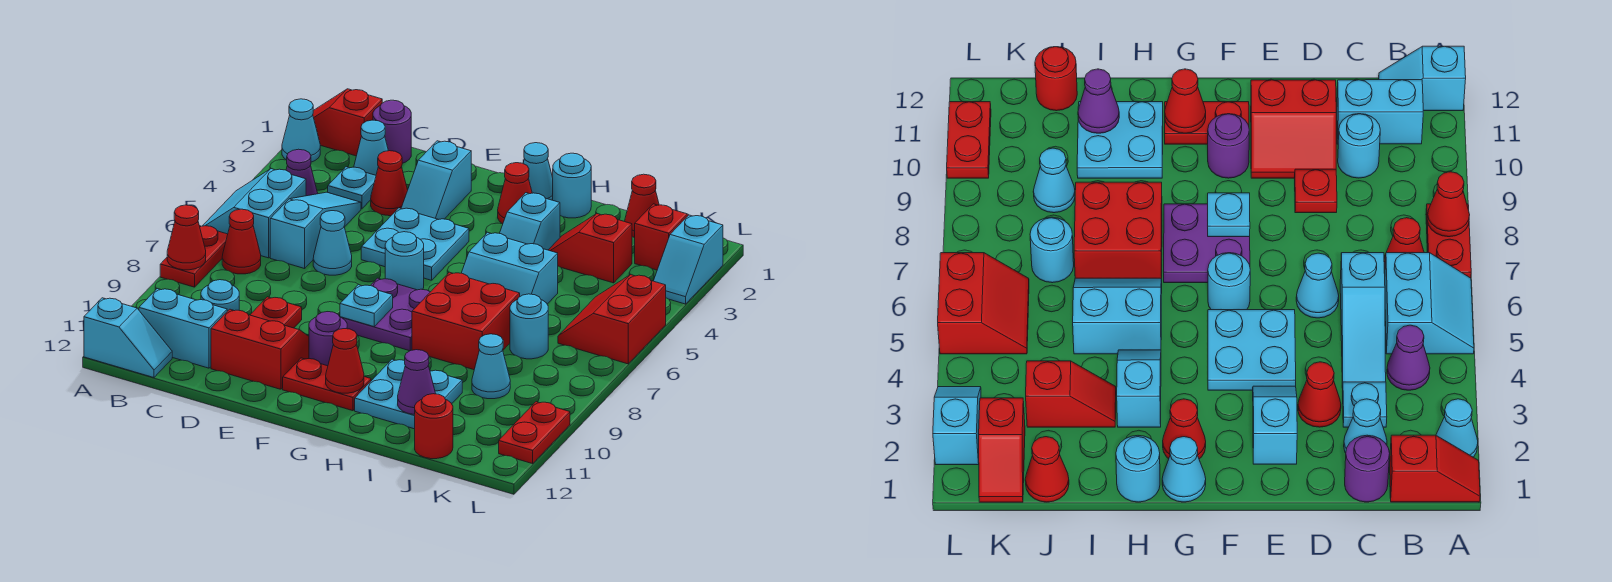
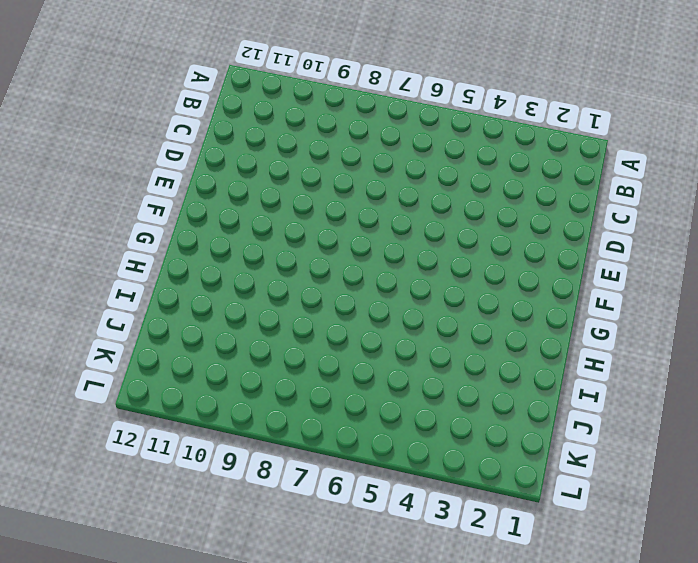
none -> red 1x2 slope [313,89,382,156]
none -> cyan 1x1 cone [282,99,320,162]
none -> cyan 2x2 slope [203,169,306,258]
none -> red 1x2 plate [160,226,228,287]

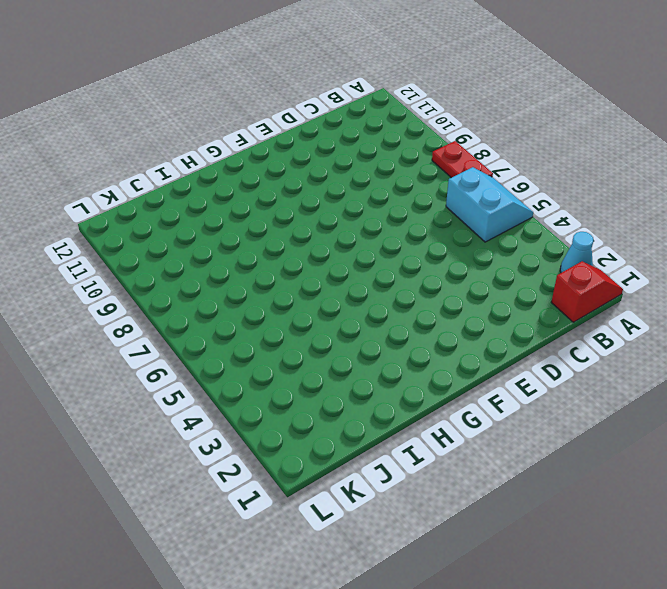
none -> cyan 1x2 slope [84,298,172,378]
none -> purple 1x1 cone [286,149,318,196]
none -> red 1x1 cone [222,209,261,274]
none -> cyan 1x2 brick [139,289,227,368]

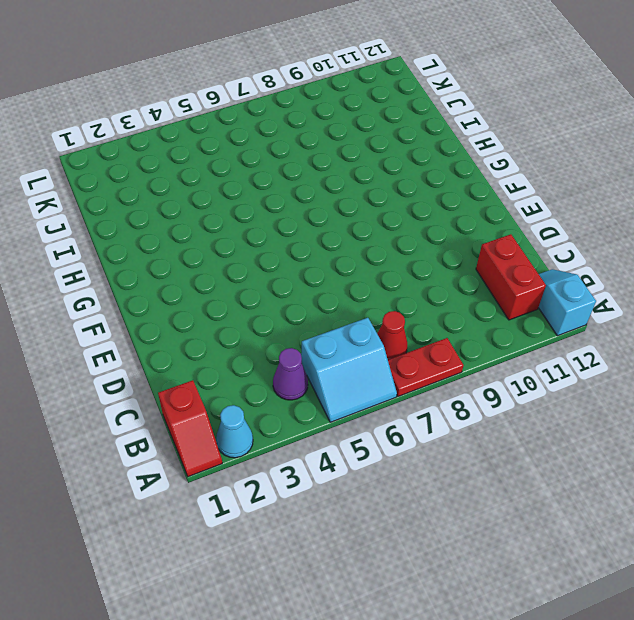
red 1x2 brick [476,234,546,320] -> cyan 1x2 brick [139,289,227,368]
none -> purple 1x1 round brick [373,100,411,163]
none -> cyan 1x1 cone [354,120,388,175]
none -> cyan 1x1 plate [328,167,376,209]
none -> cyan 1x3 slope [270,192,361,269]

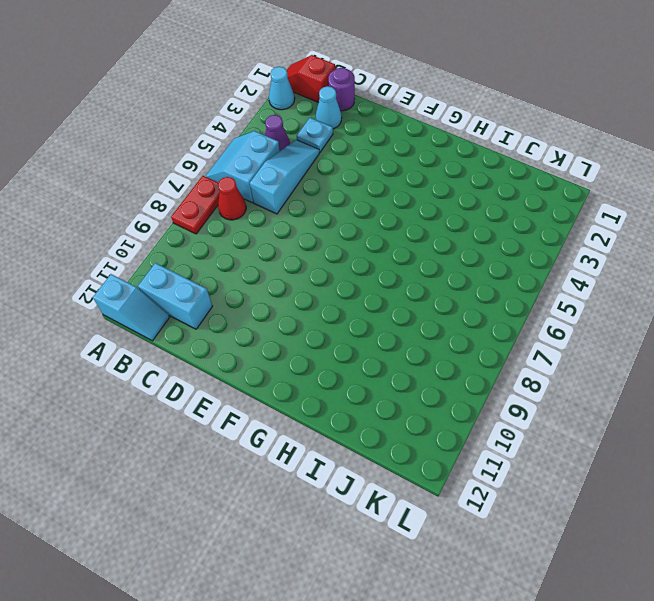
none -> cyan 1x1 round brick [201,280,239,311]
none -> red 1x1 cone [371,151,408,216]
none -> cyan 1x1 cone [313,211,352,275]
none -> red 1x1 plate [250,297,302,328]

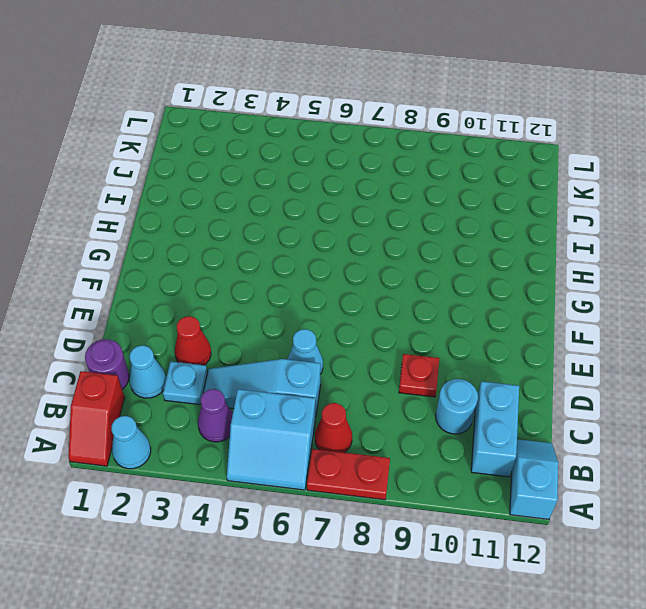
none -> red 2x2 slope [211,309,309,389]
none -> cyan 1x2 slope [401,141,471,220]
none -> cyan 2x2 plate [361,208,469,280]
none -> cyan 1x1 round brick [385,232,424,290]

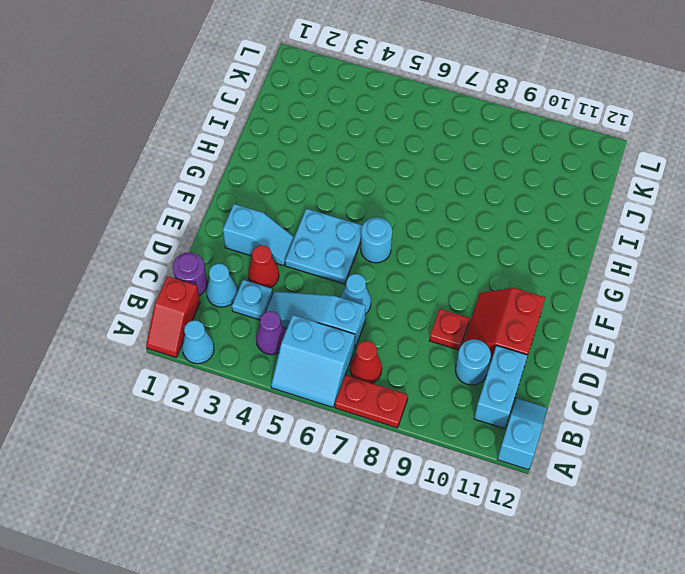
none -> purple 2x2 plate [341,278,430,351]
none -> purple 1x1 round brick [309,312,347,366]
none -> red 1x2 plate [283,358,371,411]
none -> cyan 1x1 cone [523,143,553,200]

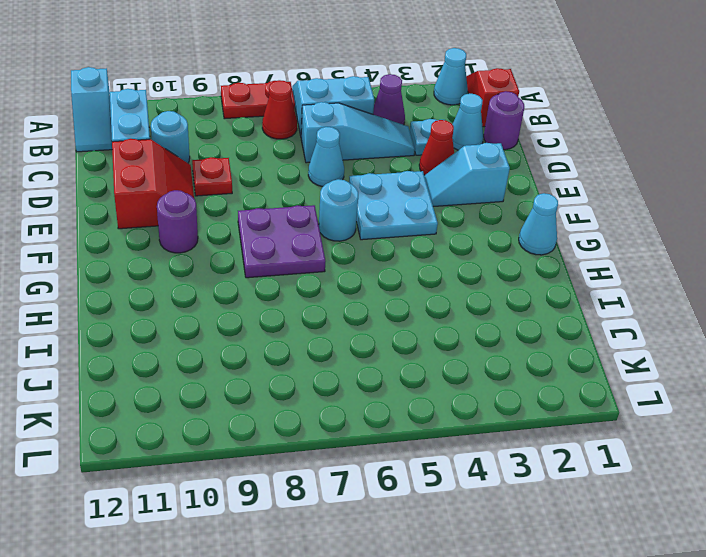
none -> red 1x2 plate [283,358,371,411]
none -> red 1x1 cone [498,163,532,224]
none -> cyan 1x1 round brick [553,153,591,218]
none -> cyan 1x2 slope [500,193,560,250]

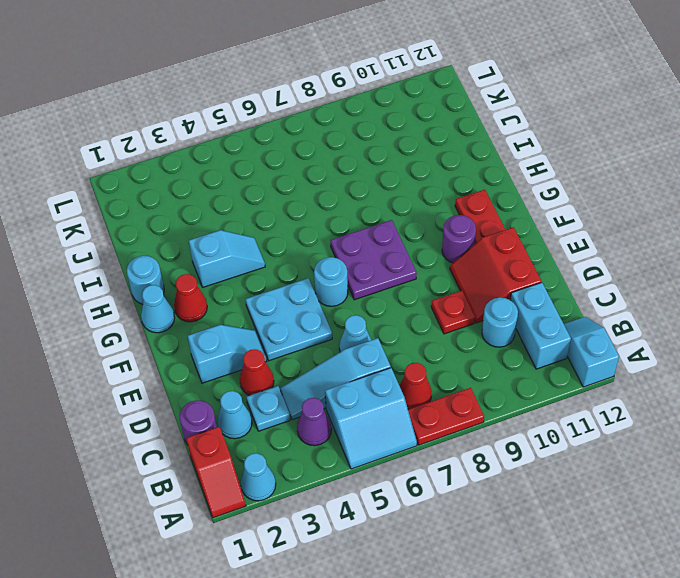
none -> cyan 2x2 slope [462,232,558,304]
none -> red 2x2 brick [412,272,520,370]
none -> cyan 2x2 plate [355,359,462,429]
none -> red 1x2 slope [549,214,632,283]

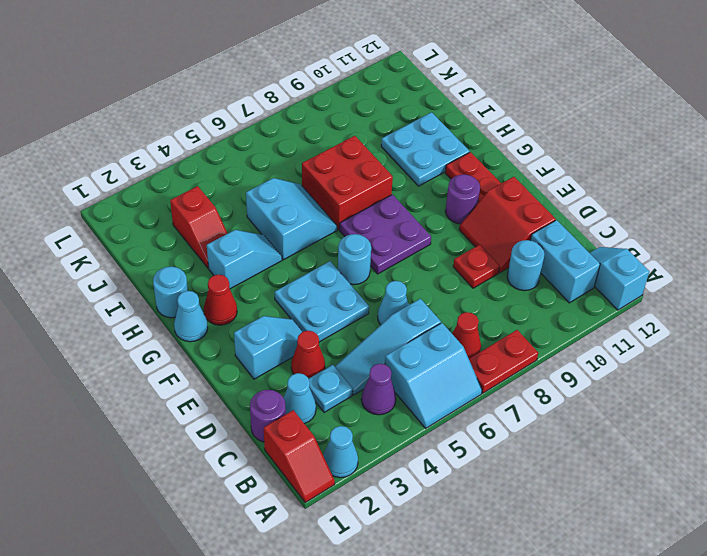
none -> red 1x1 cone [625,174,659,238]
none -> cyan 1x1 round brick [510,294,548,359]
none -> cyan 1x1 cone [472,334,510,399]
none -> red 1x1 round brick [415,394,453,459]

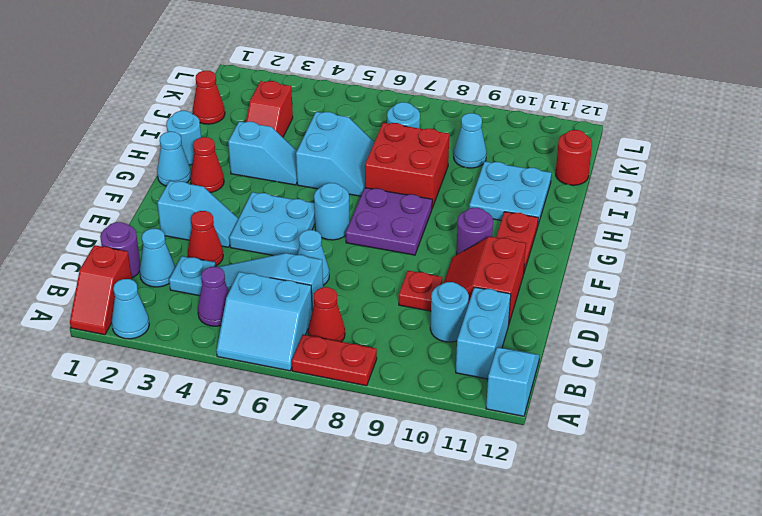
none -> red 1x2 slope [635,204,688,270]
none -> red 2x2 slope [558,275,666,364]
none -> cyan 1x2 slope [653,215,723,304]
none -> red 1x2 plate [499,402,570,464]

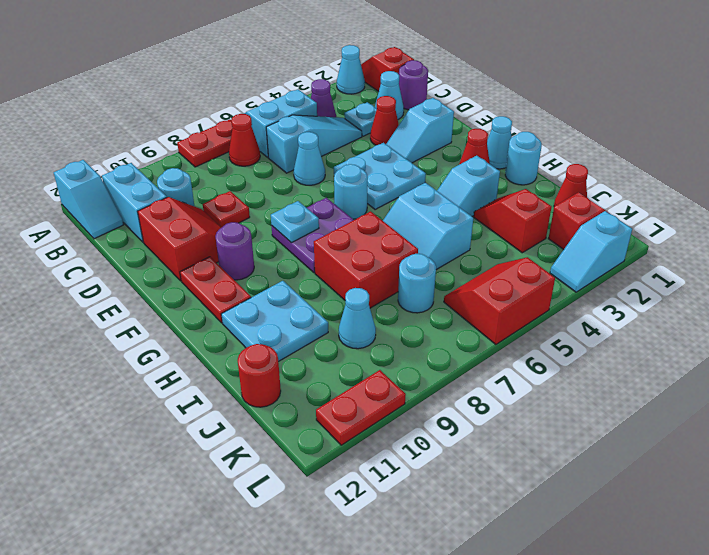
none -> red 1x1 cone [167,205,206,270]
none -> red 1x1 cone [326,329,364,393]
none -> purple 1x1 cone [398,350,436,414]

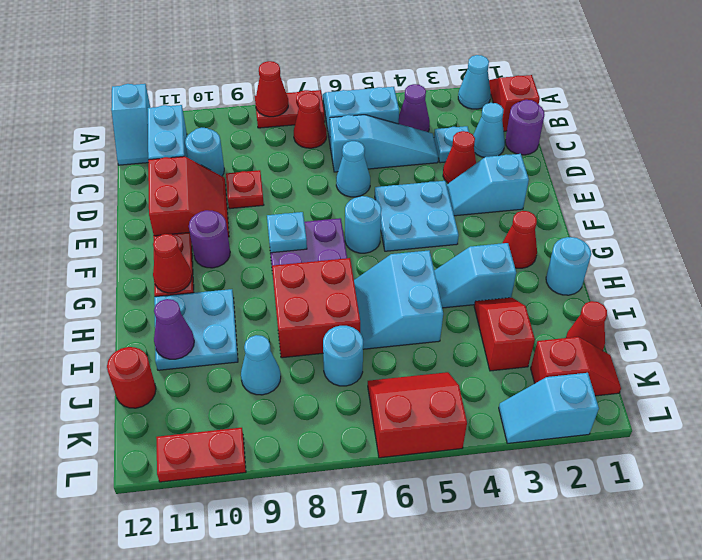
none -> cyan 1x1 cone [523,143,553,200]

